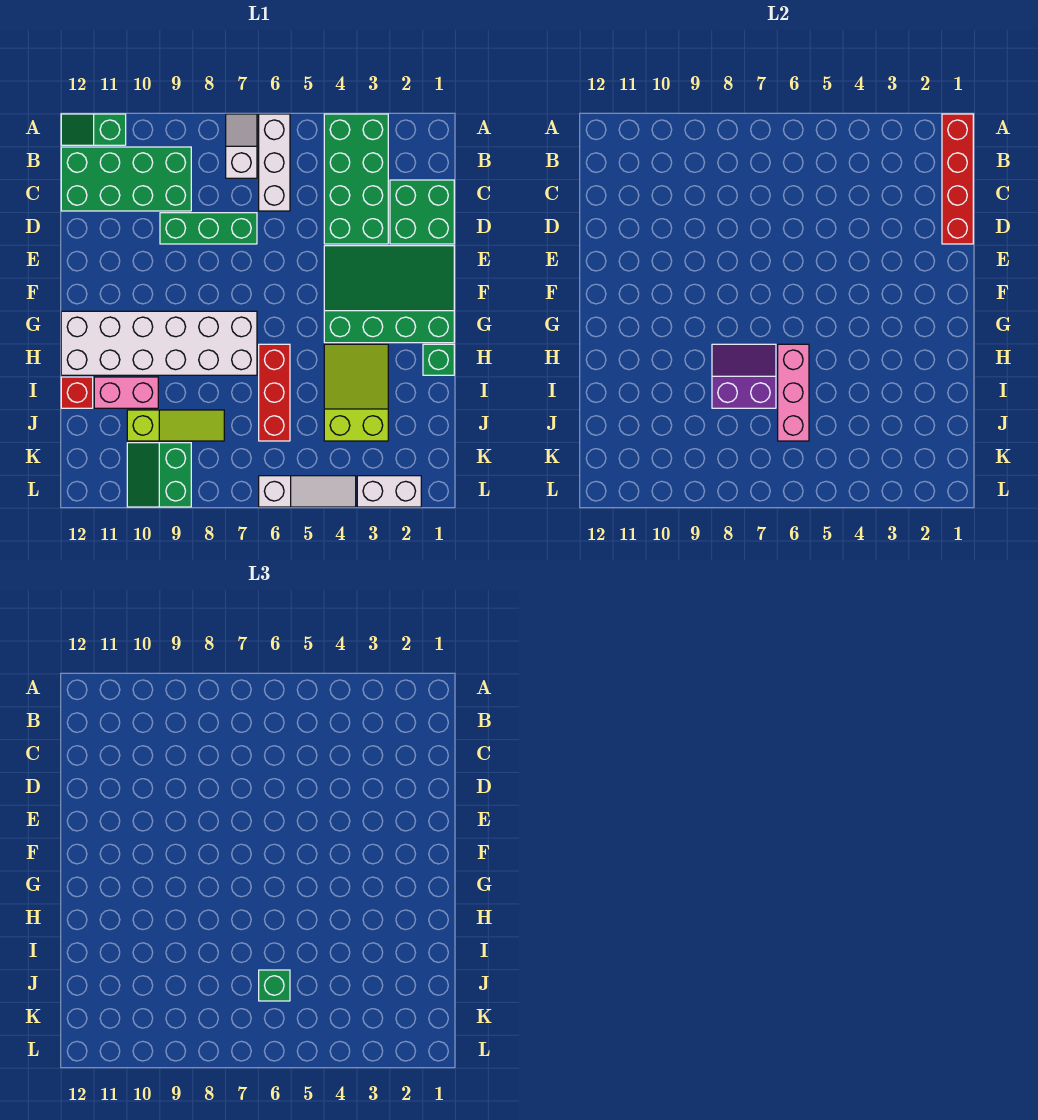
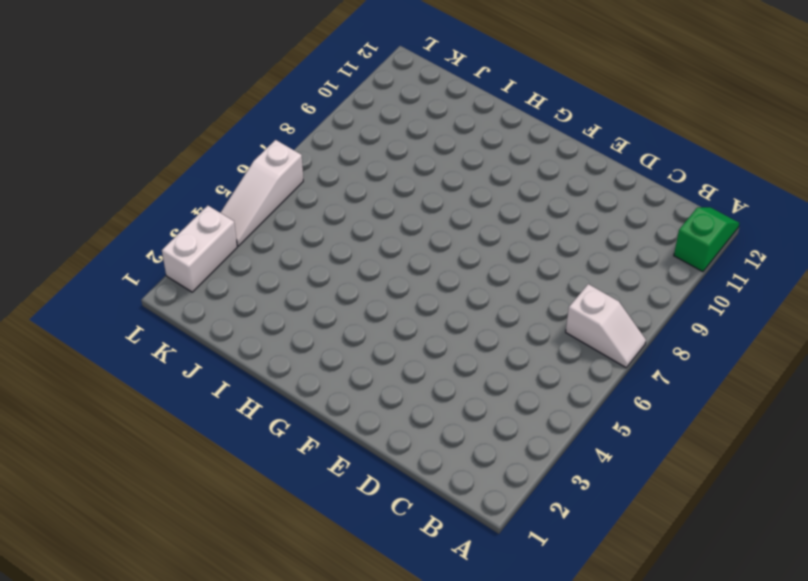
none -> green 2x4 brick [324,114,388,244]
none -> white 1x3 brick [259,114,290,211]
none -> green 2x4 brick [61,147,191,211]

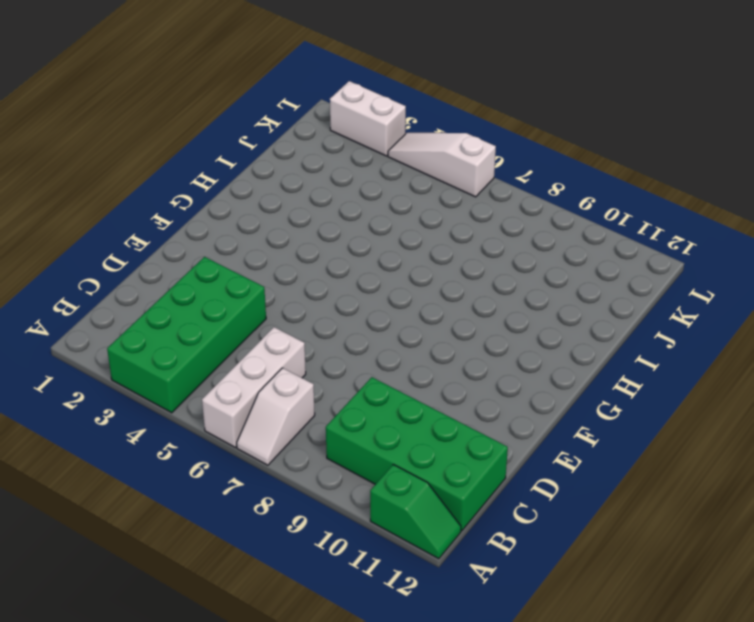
none -> green 2x2 brick [390,180,454,244]
none -> green 1x3 brick [160,213,257,244]
none -> green 3x4 slope [324,246,454,343]

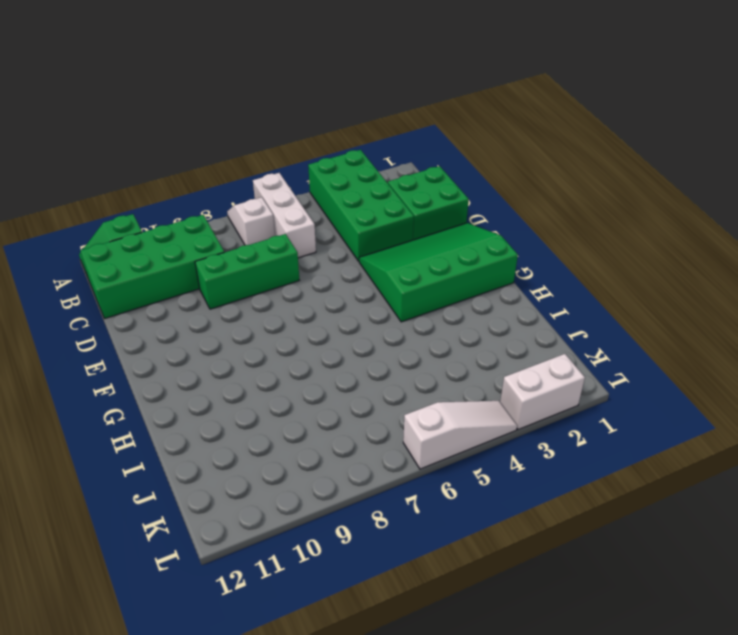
none -> white 2x6 brick [61,311,257,375]
none -> green 1x1 brick [423,344,454,375]
none -> lime 2x3 slope [324,344,388,441]

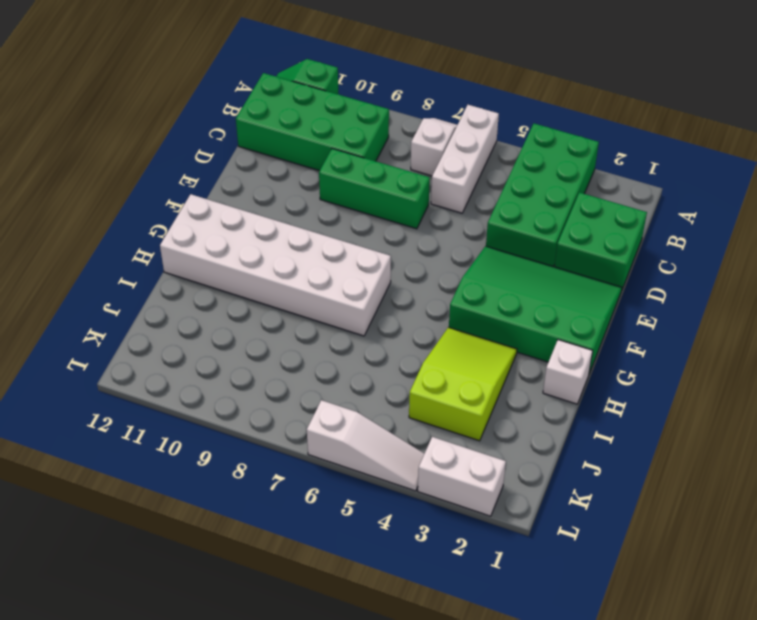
white 1x1 brick [543,340,593,404] -> green 1x1 brick [423,344,454,375]
none -> red 1x3 brick [259,344,290,441]
none -> pink 1x2 brick [94,377,158,408]
none -> red 1x1 brick [61,377,93,408]

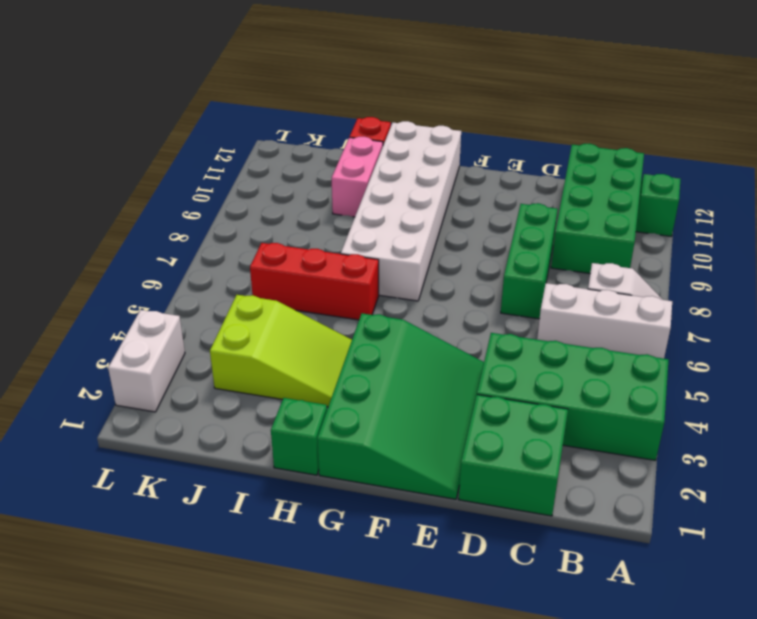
none -> lime 1x3 slope [127,410,224,441]
none -> green 2x2 slope [127,443,191,507]
none -> white 1x3 slope [259,476,356,507]

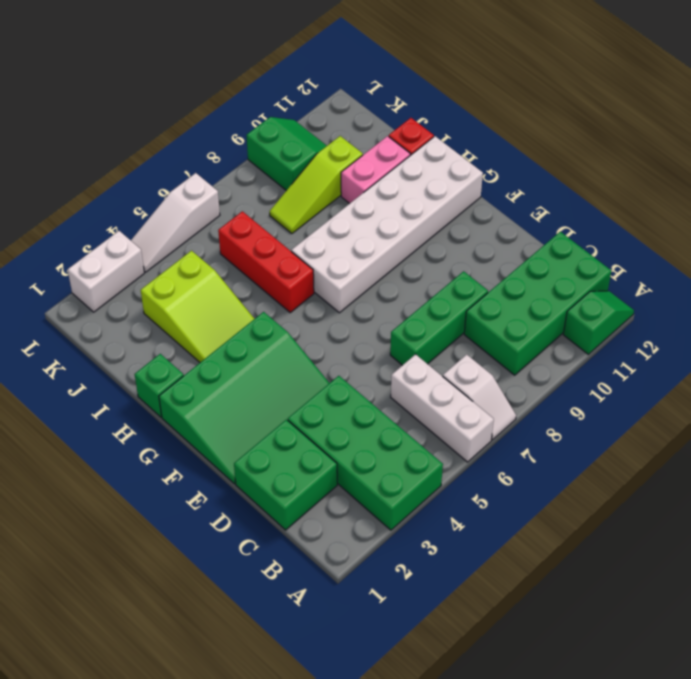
none -> red 1x4 brick [942,114,973,244]
none -> pink 1x3 brick [778,344,809,441]
none -> purple 2x2 slope [712,344,776,408]

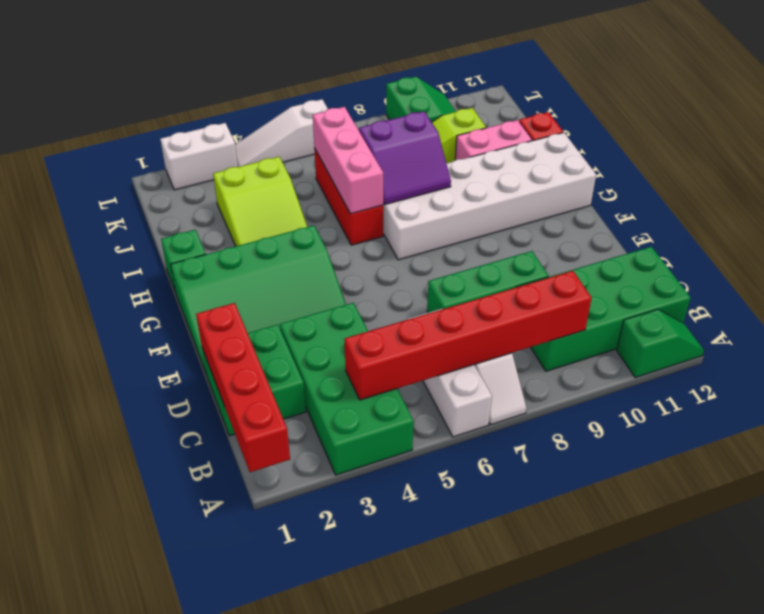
red 1x6 brick [344,271,591,400] -> none
none -> green 1x1 brick [259,970,290,1001]

